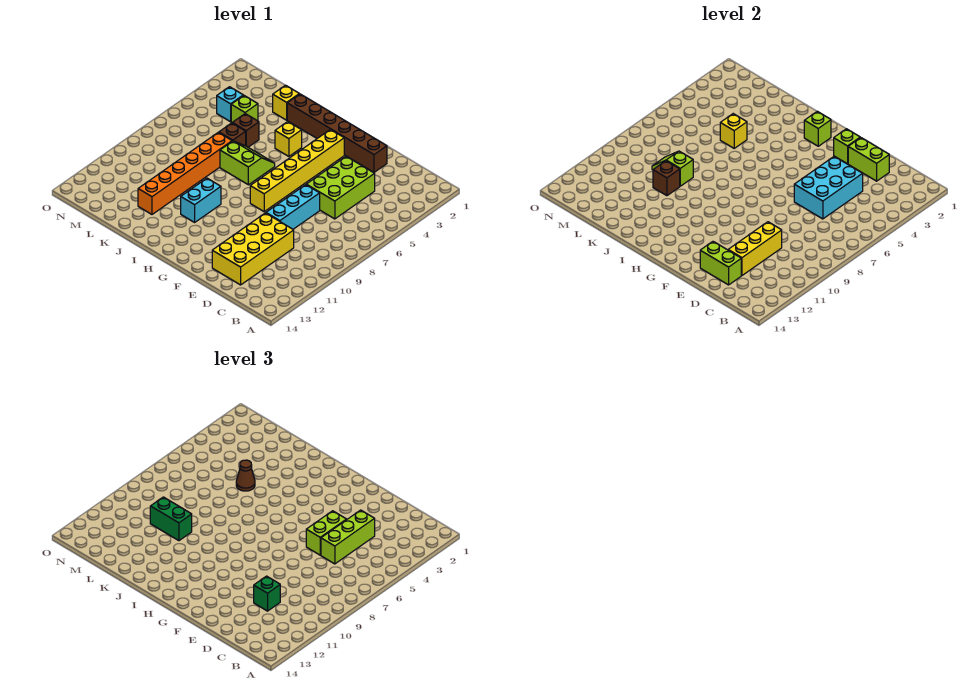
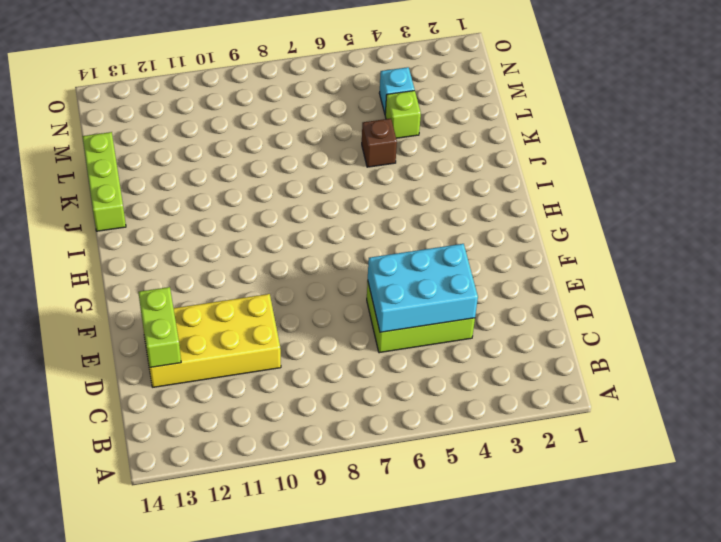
lime 1x3 brick [82,132,126,231] -> lime 1x3 brick turned to [321,510,375,564]
none -> brown 1x6 brick [287,94,387,172]
none -> cyan 1x3 brick [266,185,320,229]
none -> yellow 1x6 brick [250,130,344,212]

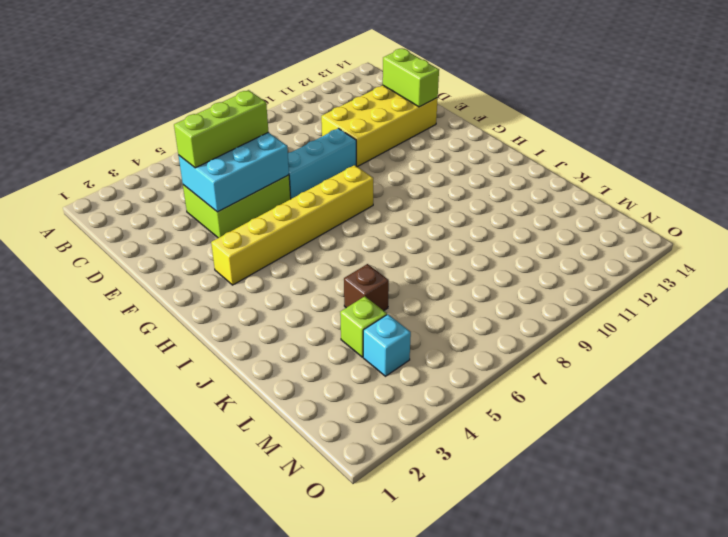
none -> brown 1x6 brick [287,94,387,172]
none -> yellow 1x1 brick [275,122,302,156]
none -> lime 2x2 slope [220,141,275,185]

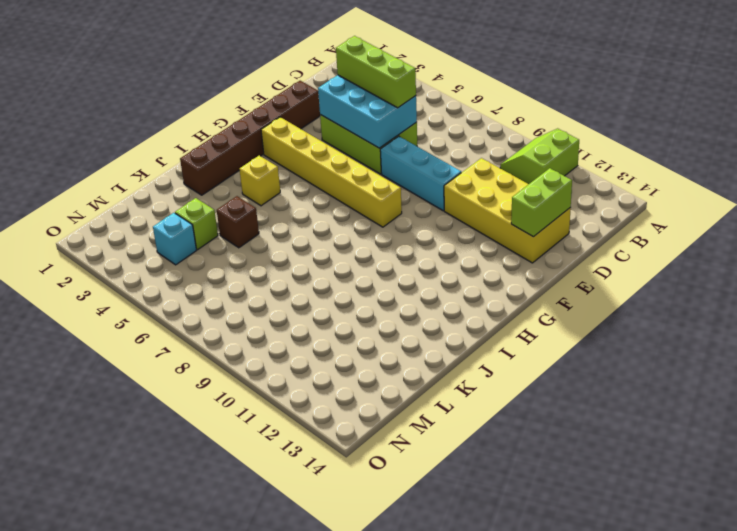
lime 2x2 slope [500,128,579,184] -> lime 2x2 slope moved to [220,141,275,185]
none -> cyan 1x2 brick [181,178,221,222]
none -> yellow 1x1 brick [273,85,299,120]
none -> brown 1x1 brick [219,123,246,146]

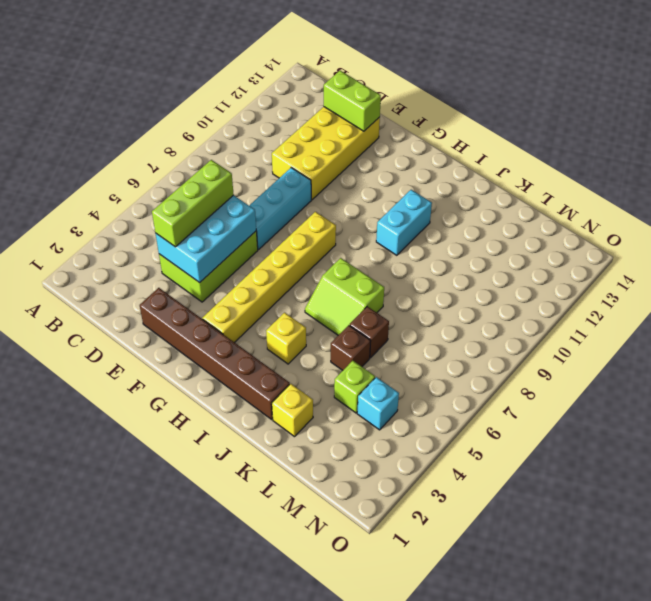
none -> orange 1x6 brick [138,132,232,214]
none -> lime 1x2 brick [848,138,889,181]
none -> yellow 1x3 brick [729,222,782,275]

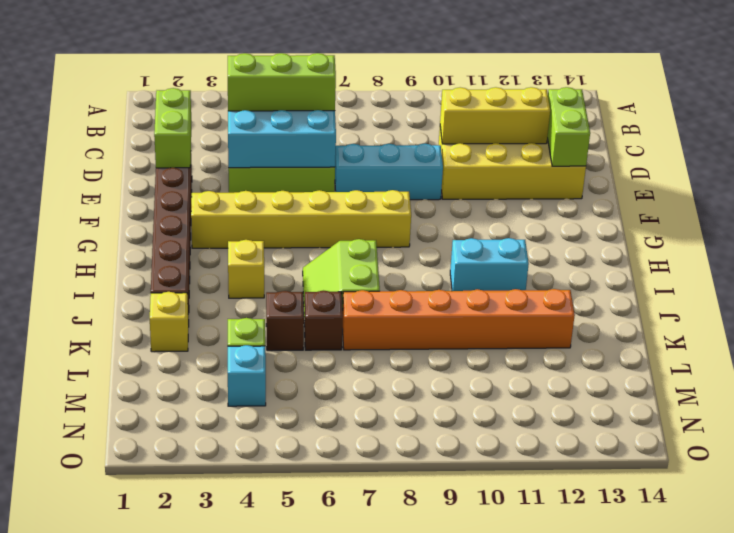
none -> lime 1x1 brick [834,129,861,164]
none -> lime 1x1 brick [804,111,831,146]
none -> yellow 1x1 brick [720,114,747,148]

